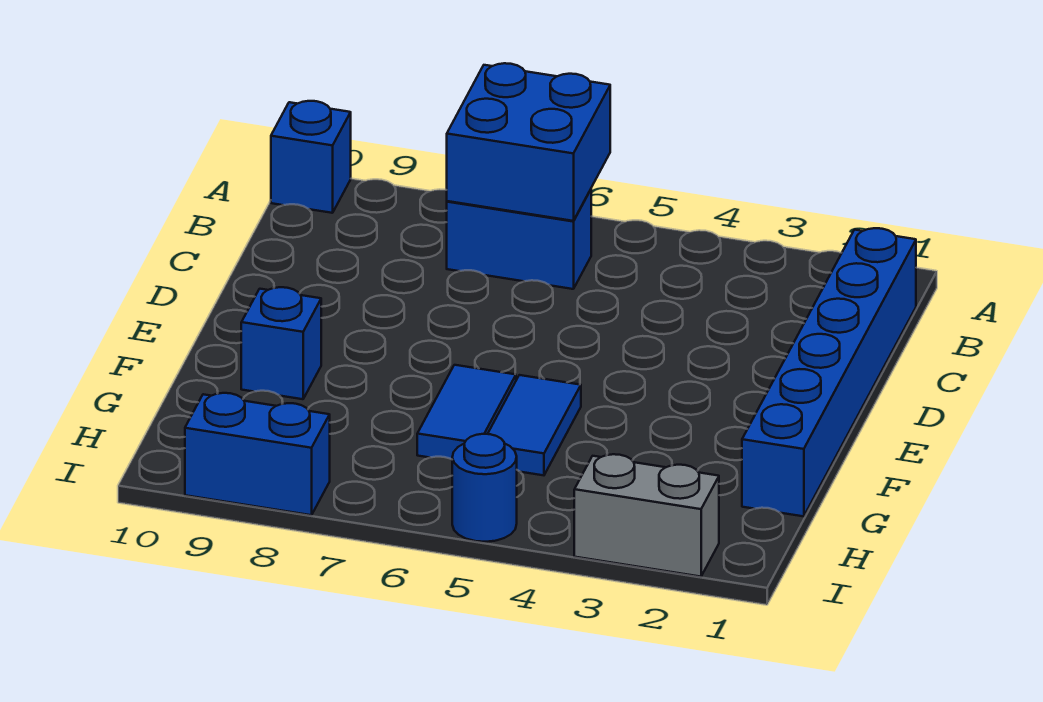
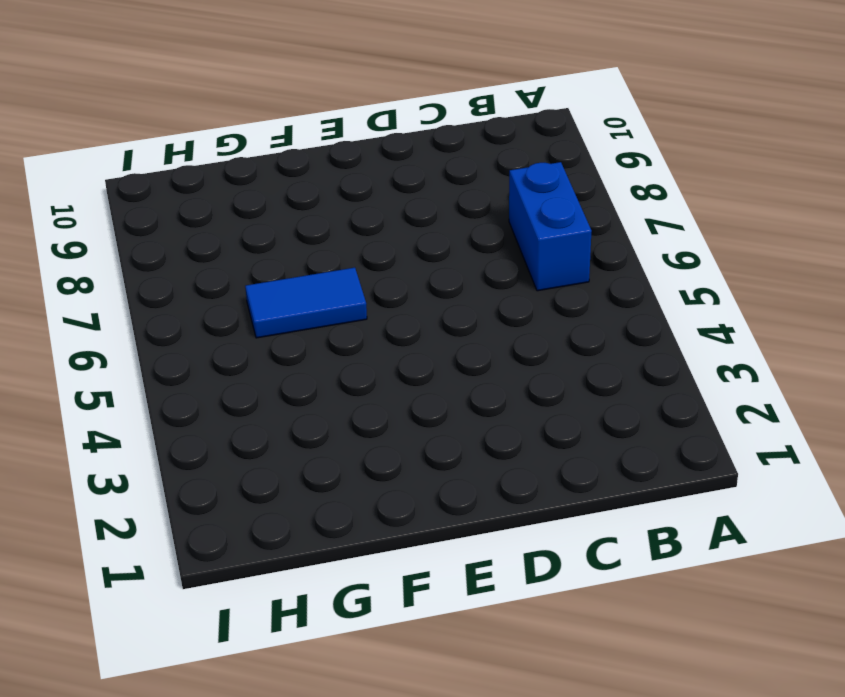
none -> blue 1x1 brick [271,101,351,213]
none -> blue 1x6 brick [742,228,916,516]

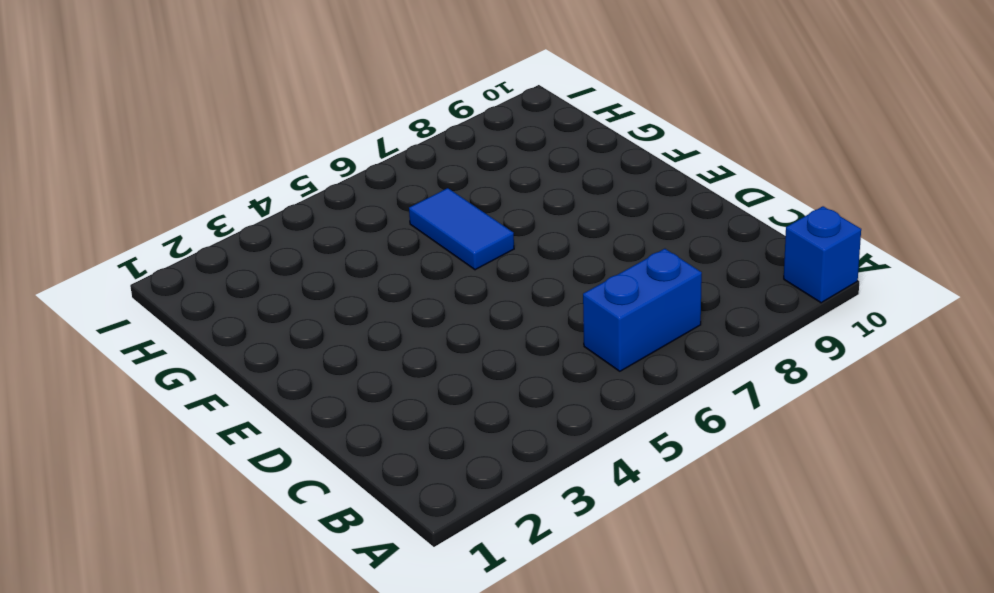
none -> blue 1x6 brick [742,228,916,516]
none -> blue 1x2 tile [488,375,581,475]

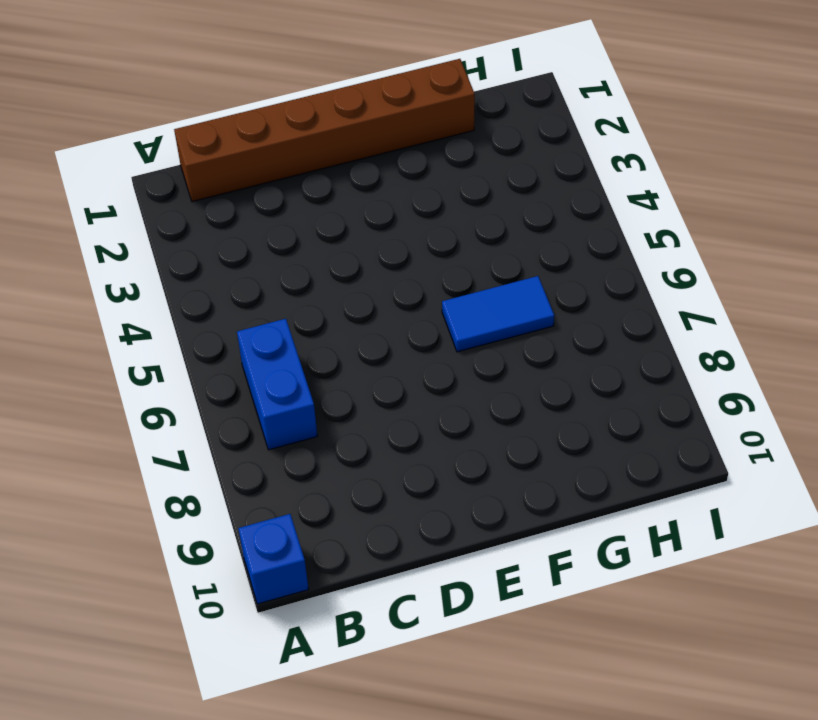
brown 1x6 brick [174,59,475,202] -> blue 1x6 brick [742,228,916,516]
none -> blue 1x2 tile [488,375,581,475]
none -> blue 1x1 brick [241,287,321,399]

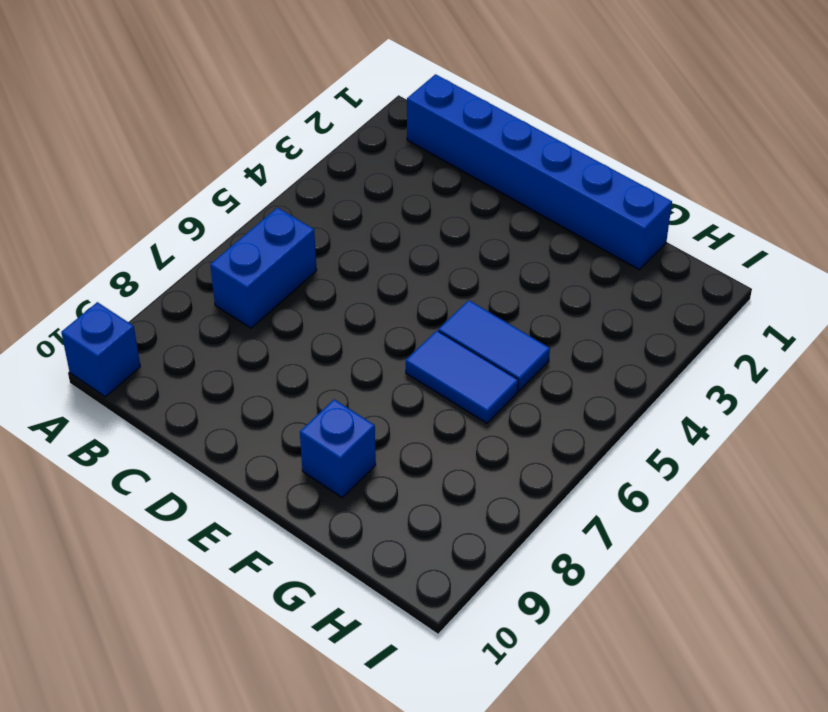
none -> grey 1x2 brick [574,454,719,577]
none -> blue 1x1 round brick [452,434,517,542]

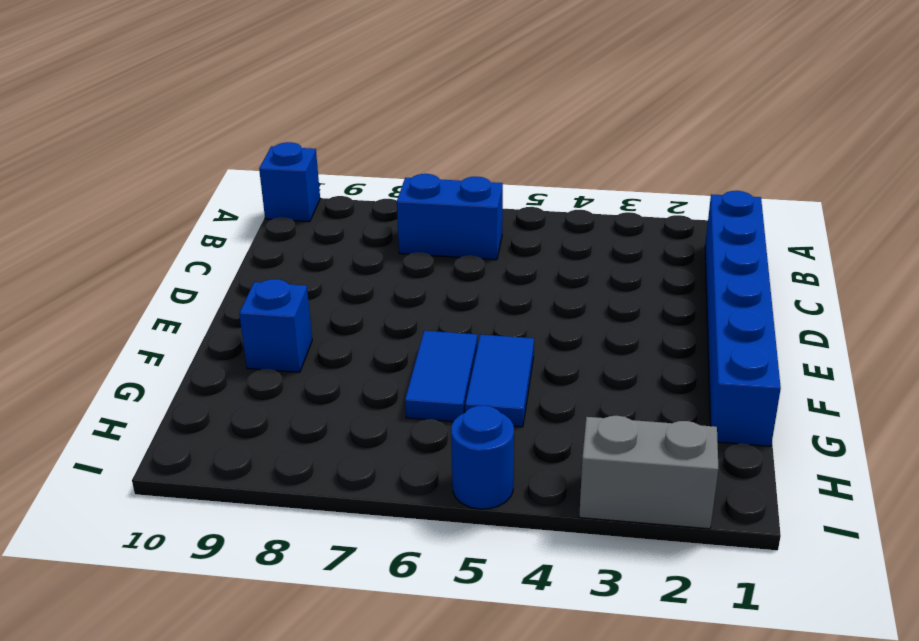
none -> blue 1x2 brick [185,393,330,515]
none -> blue 2x2 brick [447,63,610,221]

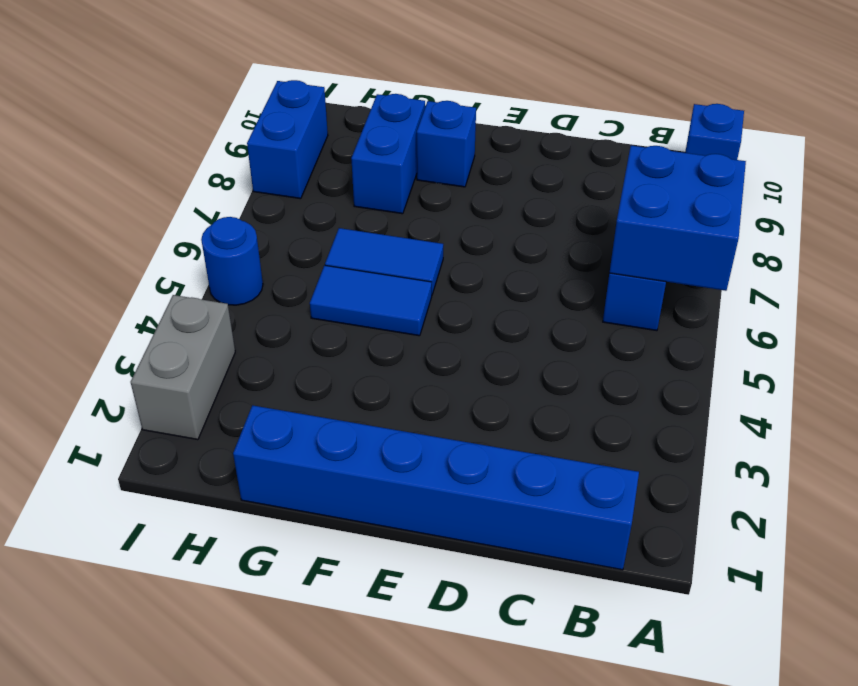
blue 1x2 brick [351,94,425,214] -> none

